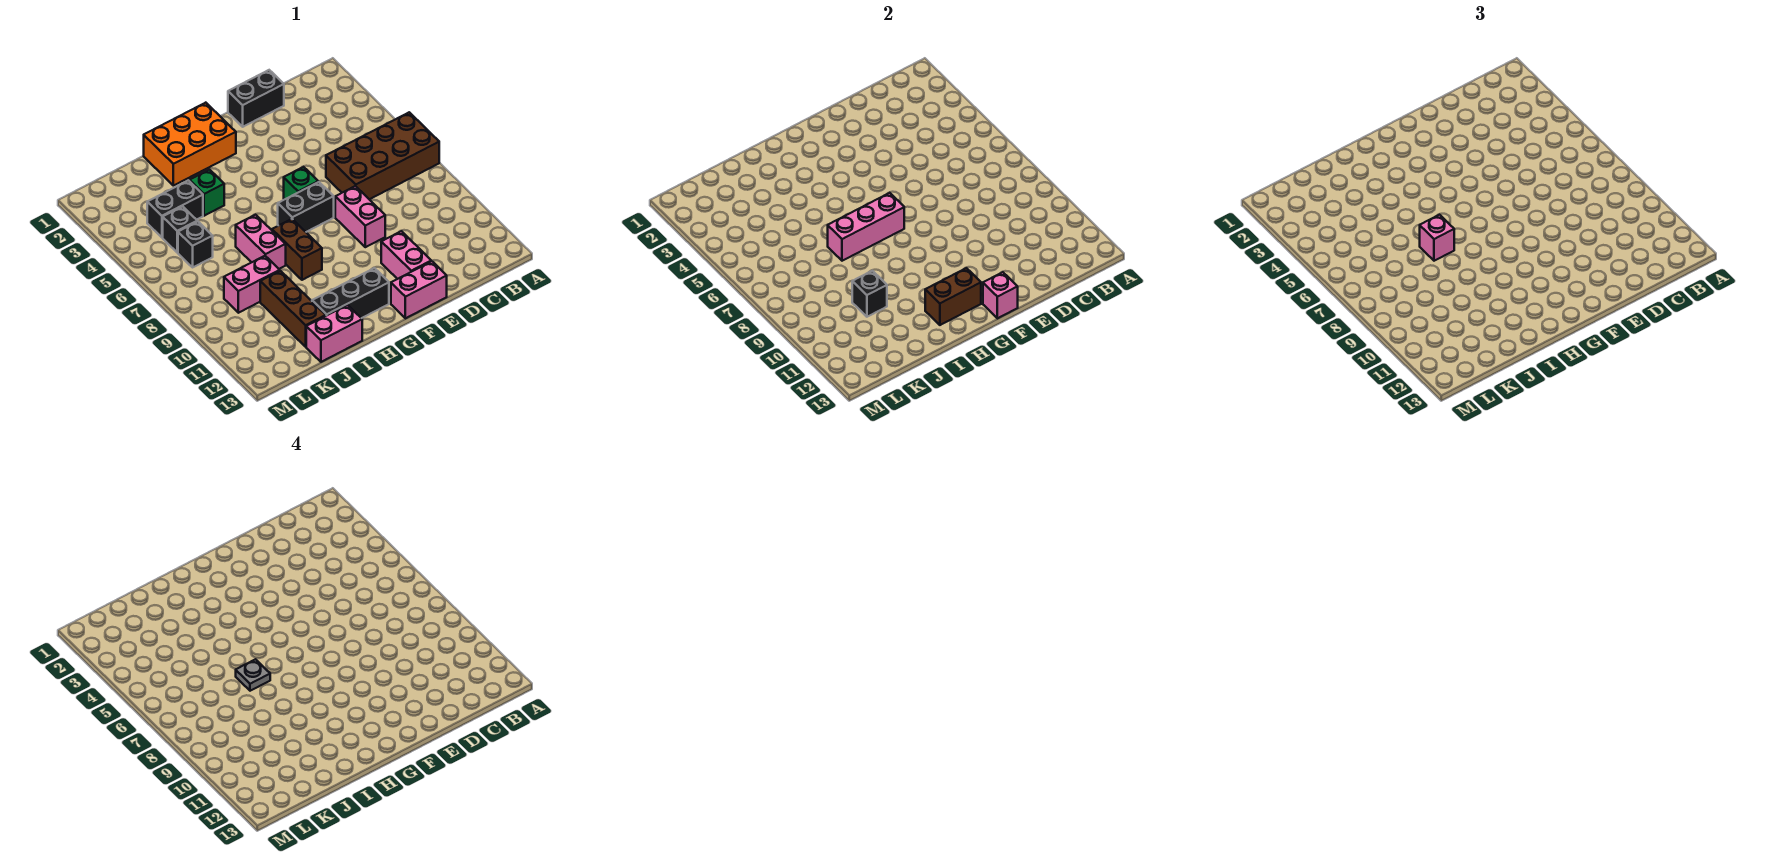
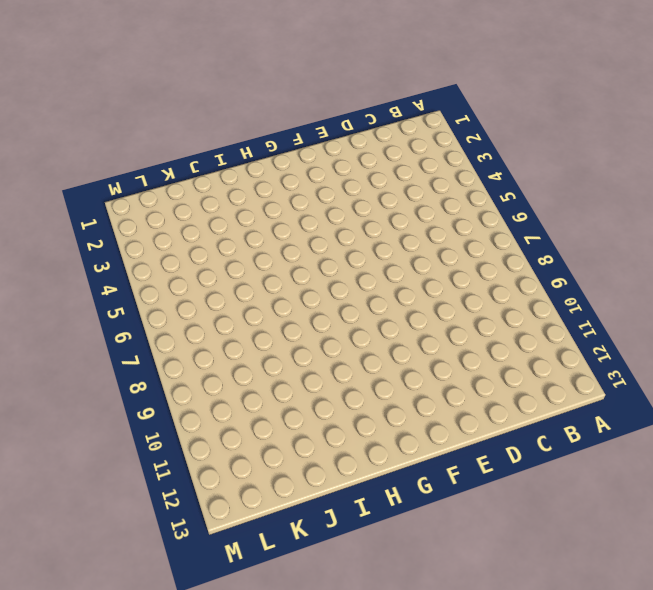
none -> brown 2x4 brick [326,112,439,199]
none -> black 1x2 brick [228,70,284,127]
none -> pink 1x2 brick [335,186,385,247]

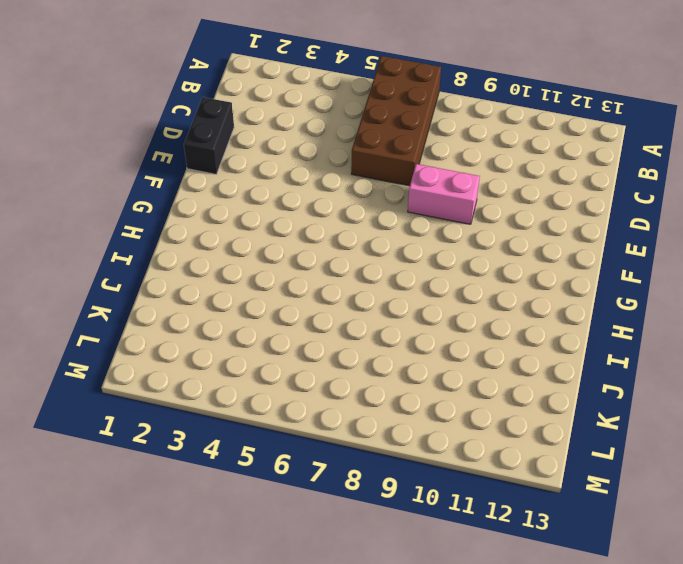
none -> pink 1x2 brick [381,231,431,279]
none -> pink 1x2 brick [391,261,447,318]
none -> green 1x1 brick [284,167,318,200]

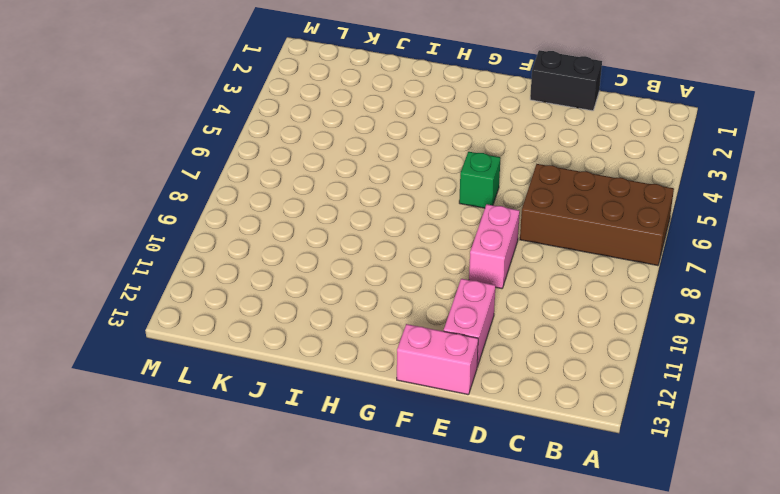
none -> black 1x2 brick [278,182,334,232]
none -> orange 2x3 brick [144,103,236,186]
none -> black 1x3 brick [312,268,389,318]

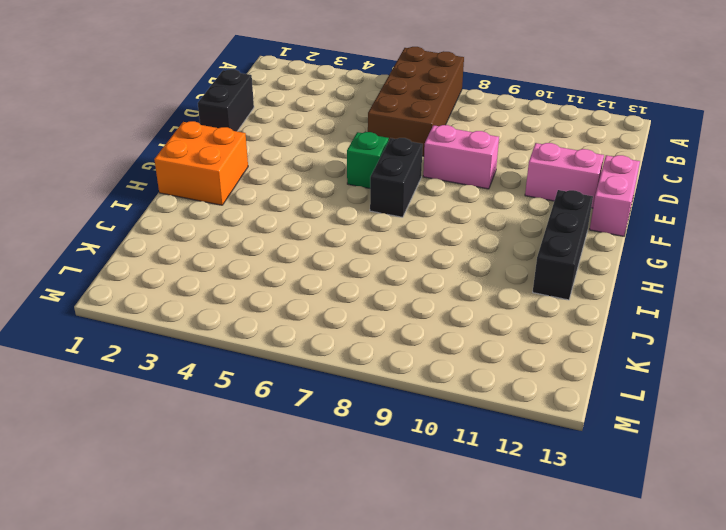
orange 2x2 brick [154,121,248,205] -> orange 2x3 brick [144,103,236,186]
none -> brown 1x2 brick [272,219,322,280]
none -> green 1x1 brick [190,170,224,216]
none -> pink 1x2 brick [236,215,286,269]

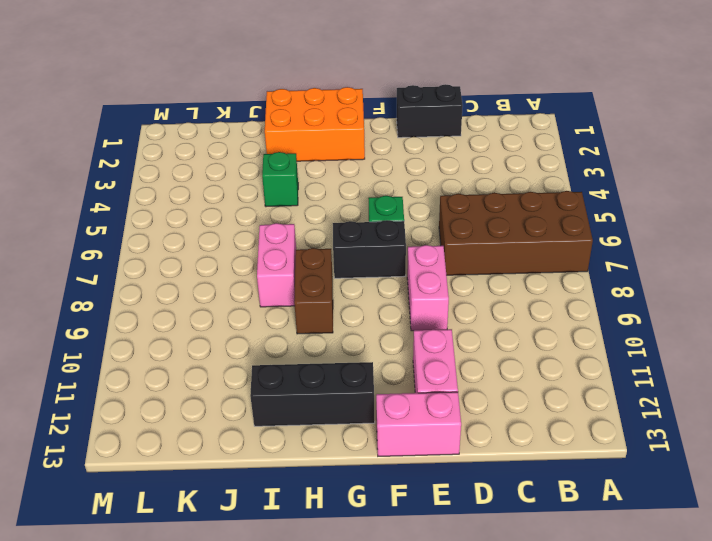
none -> pink 1x2 brick [306,305,362,362]
none -> black 1x2 brick [147,180,203,237]
none -> pink 1x2 brick [224,256,280,313]

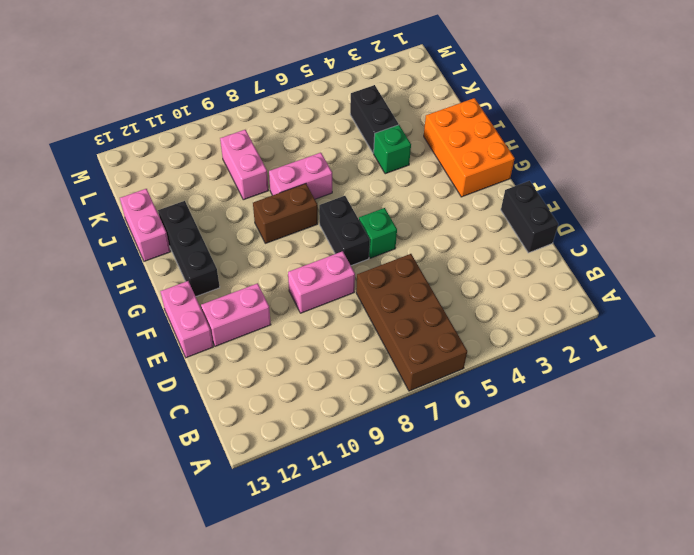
none -> brown 1x3 brick [260,271,326,347]
none -> black 1x1 brick [163,206,197,252]
none -> black 1x1 brick [178,221,213,267]

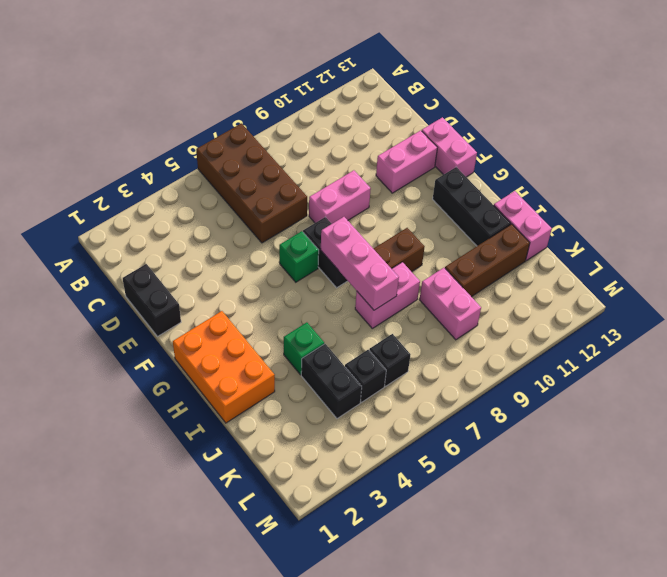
none -> pink 1x1 brick [983,272,1018,318]
none -> brown 1x2 brick [925,268,981,325]
none -> black 1x1 brick [852,271,887,317]

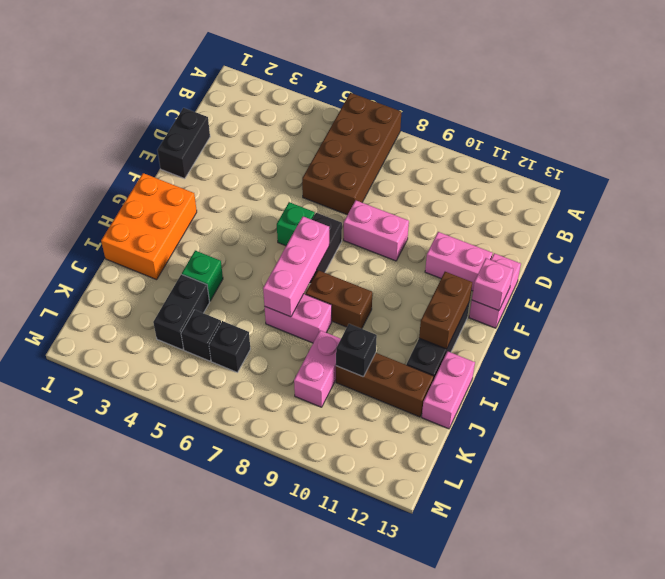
none -> pink 1x1 brick [1420,215,1454,261]
none -> grey 1x1 plate [236,659,270,691]

